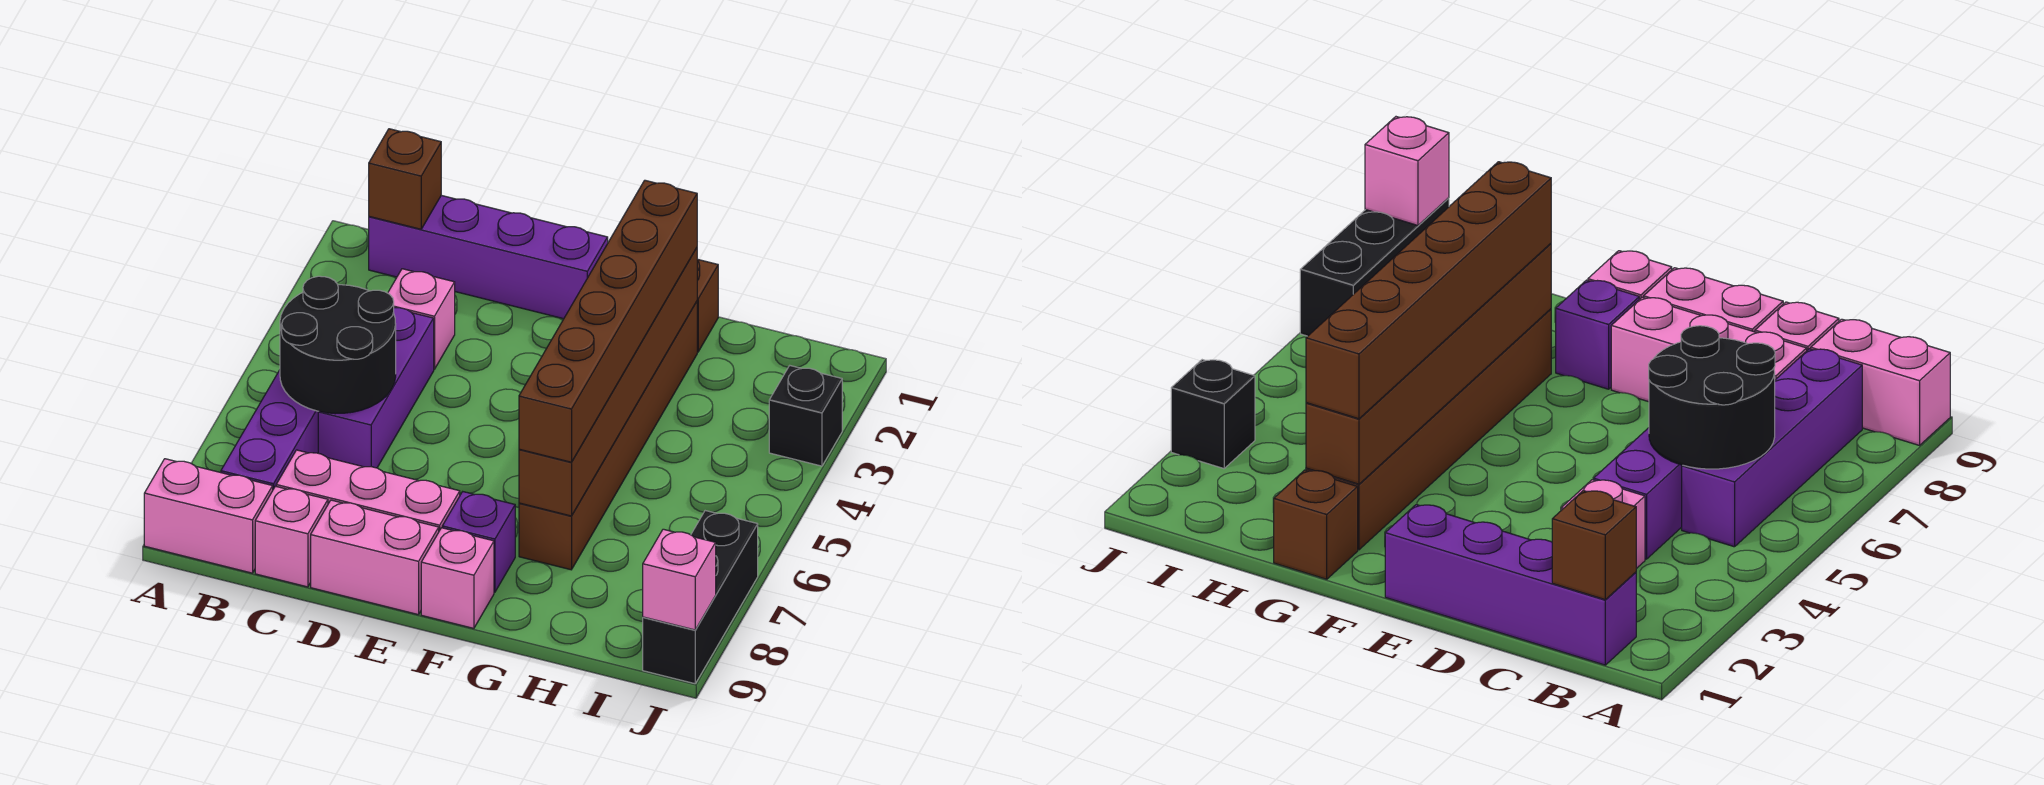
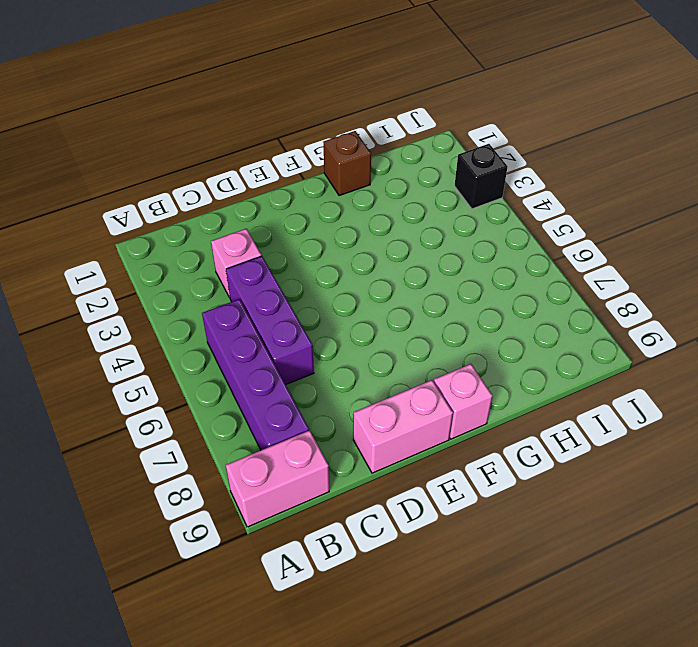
none -> purple 1x4 brick [369,195,608,319]
none -> pink 1x3 brick [276,450,460,531]
none -> pink 1x1 brick [255,486,328,587]

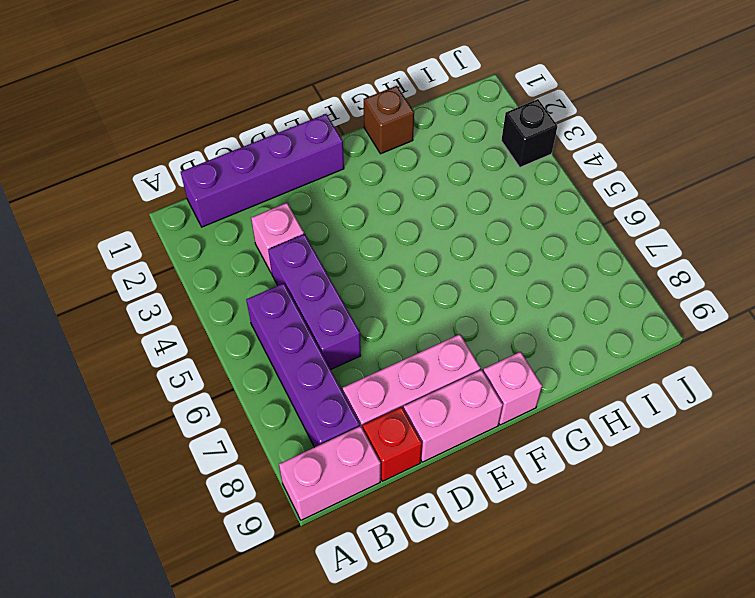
red 1x1 brick [363,407,422,481] -> pink 1x1 brick [255,486,328,587]
none -> purple 1x1 brick [442,492,515,592]
none -> brown 1x6 brick [519,302,697,570]
none -> black 1x3 brick [643,511,758,684]

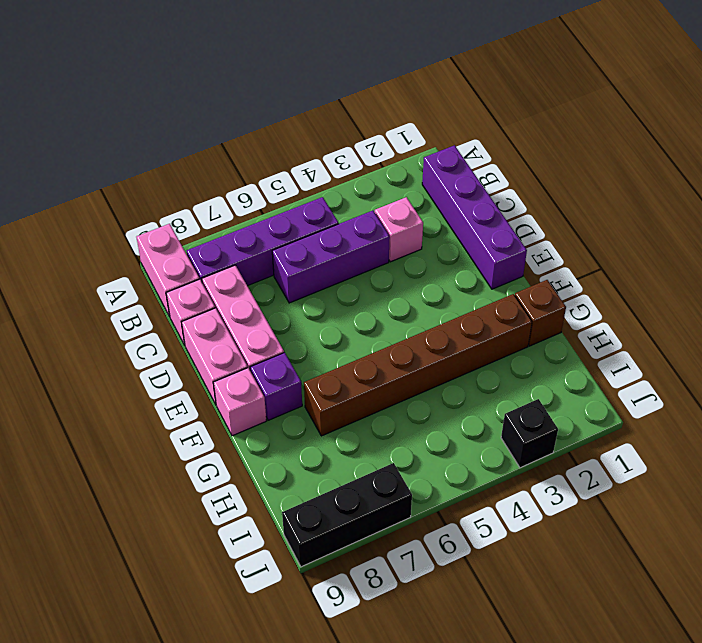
none -> brown 1x1 brick [369,129,441,229]
none -> black 2x2 round brick [280,276,396,414]
none -> brown 1x6 brick [519,248,697,516]

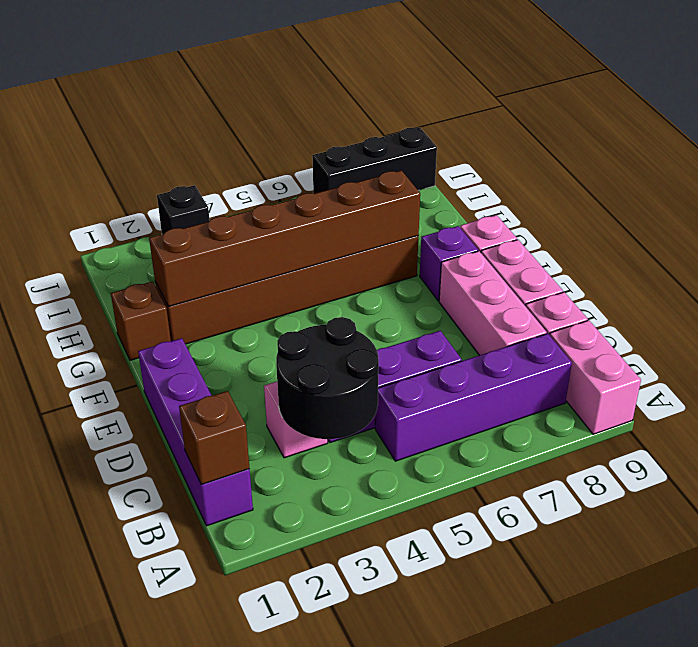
black 2x2 round brick [276,317,379,439] -> black 2x2 round brick moved to [280,276,396,414]
none -> pink 1x1 brick [643,529,716,630]
none -> brown 1x6 brick [519,180,697,462]

